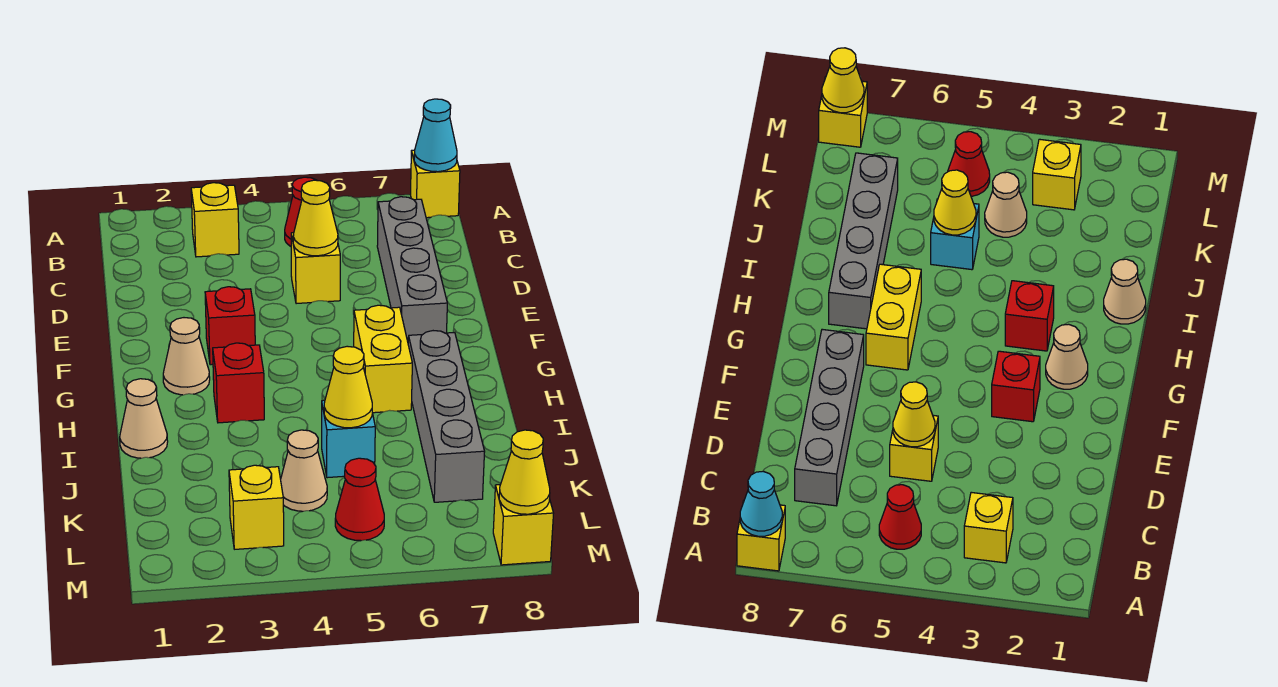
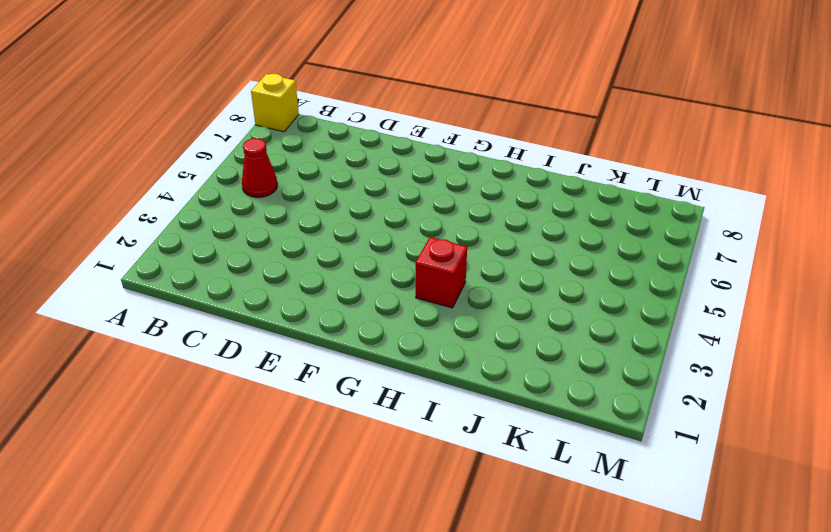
none -> yellow 1x1 brick [191,183,239,257]
none -> grey 1x4 brick [377,197,447,341]
none -> yellow 1x1 brick [291,233,340,304]

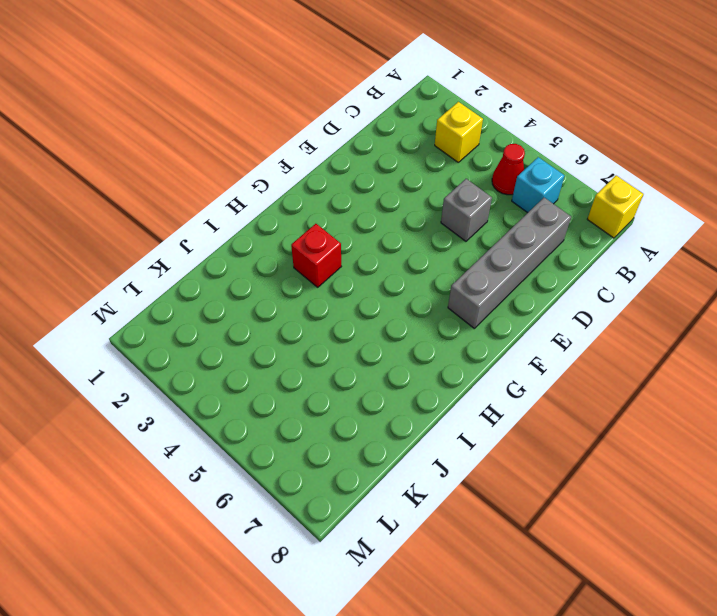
cyan 1x1 brick [512,157,565,213] -> cyan 1x1 brick moved to [322,400,375,478]
grey 1x1 brick [441,179,492,241] -> yellow 1x1 brick [291,233,340,304]
none -> red 1x1 brick [205,287,255,365]
none -> tan 1x1 cone [163,318,210,395]
none -> yellow 1x2 brick [354,305,412,413]

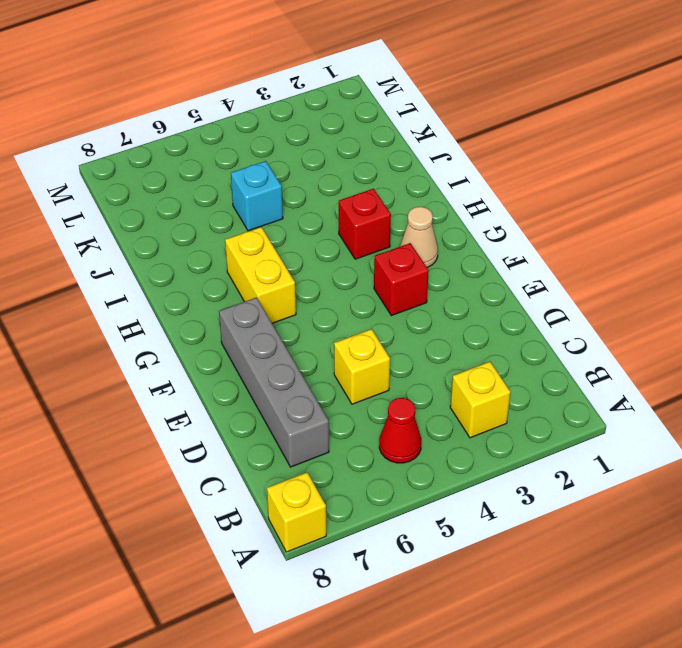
none -> grey 1x4 brick [408,331,485,502]
none -> tan 1x1 cone [120,379,168,458]
none -> tan 1x1 cone [281,430,327,511]

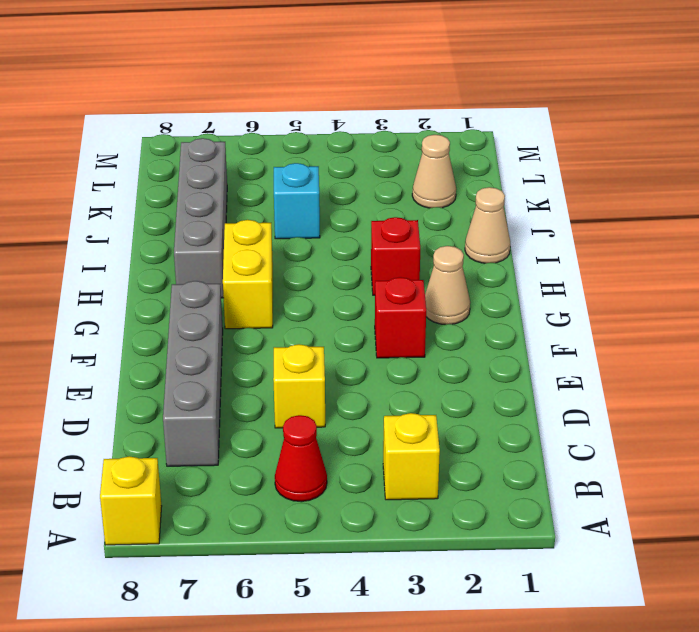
tan 1x1 cone [412,135,456,208] -> tan 1x1 cone moved to [281,430,327,511]
none -> yellow 1x1 brick [229,465,284,549]
none -> red 1x1 cone [335,458,384,541]
none -> yellow 1x1 brick [493,485,554,565]

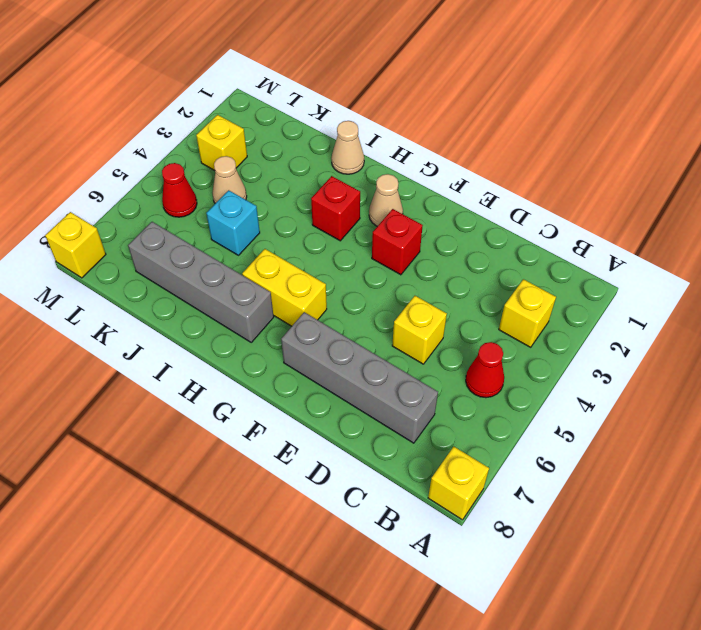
none -> cyan 1x1 cone [414,99,457,172]
none -> yellow 1x1 cone [293,180,338,256]
none -> yellow 1x1 cone [324,346,372,428]

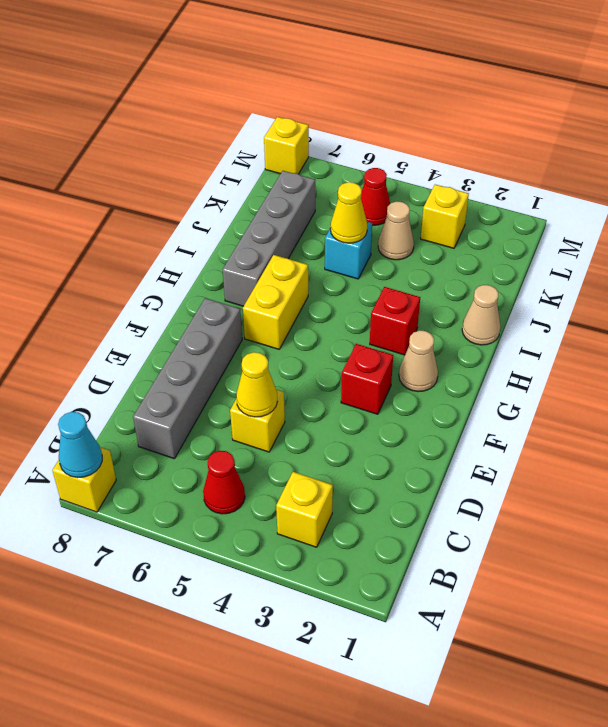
none -> yellow 1x1 cone [499,430,550,514]

